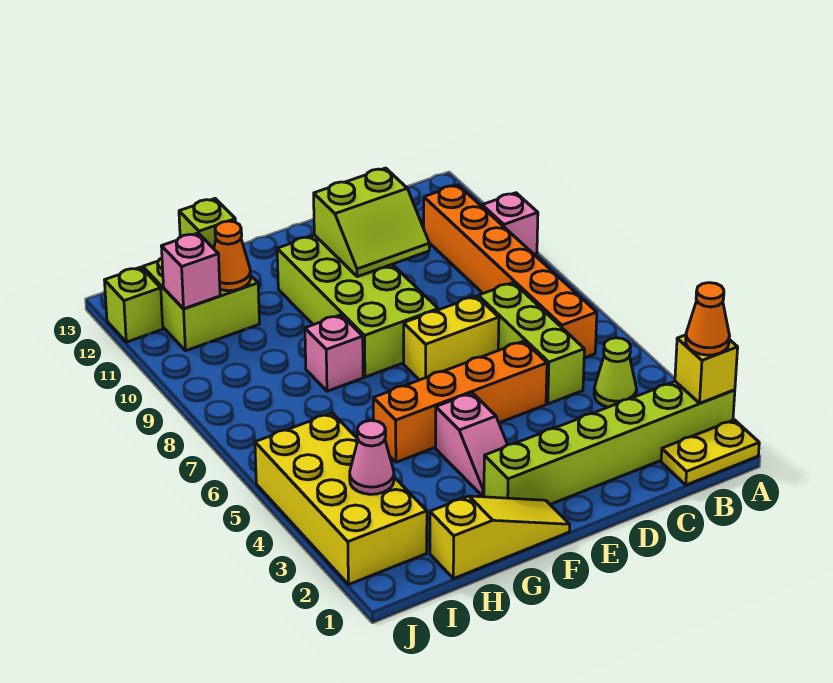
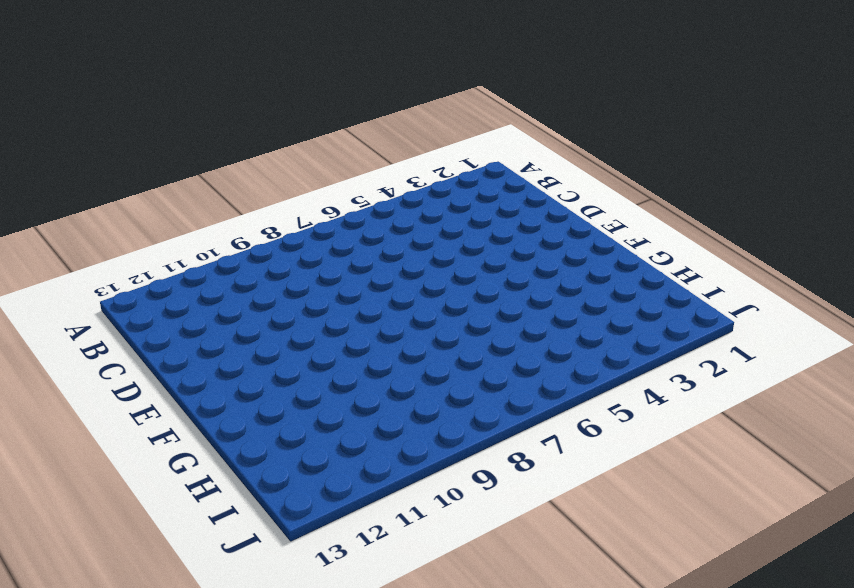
none -> yellow 1x2 plate [661,420,759,485]
none -> lime 1x6 brick [484,381,735,504]
none -> pink 1x1 brick [482,193,538,254]

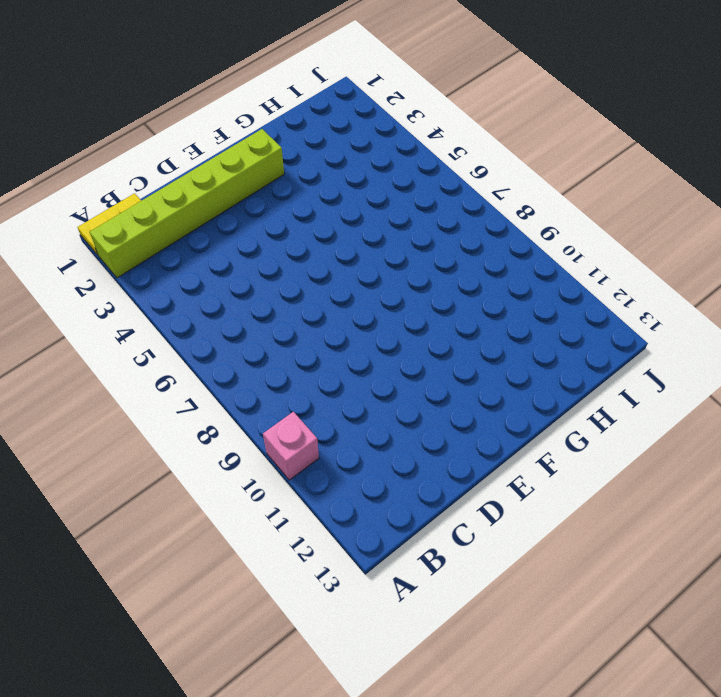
none -> lime 1x1 cone [594,338,637,407]
none -> orange 1x6 brick [424,185,597,358]
none -> lime 1x3 brick [478,283,584,404]

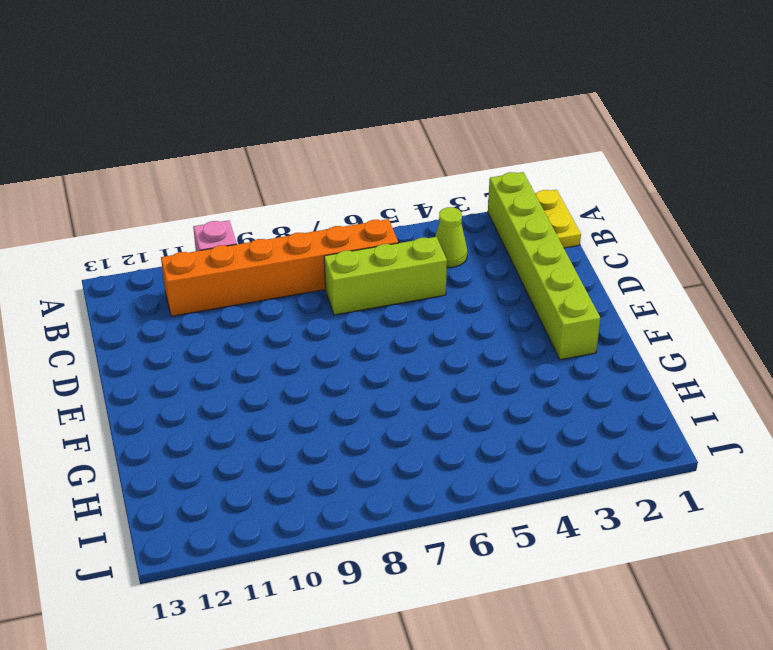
none -> orange 1x4 brick [373,341,547,462]
none -> yellow 1x2 brick [404,296,499,380]
none -> lime 2x4 brick [277,235,438,377]

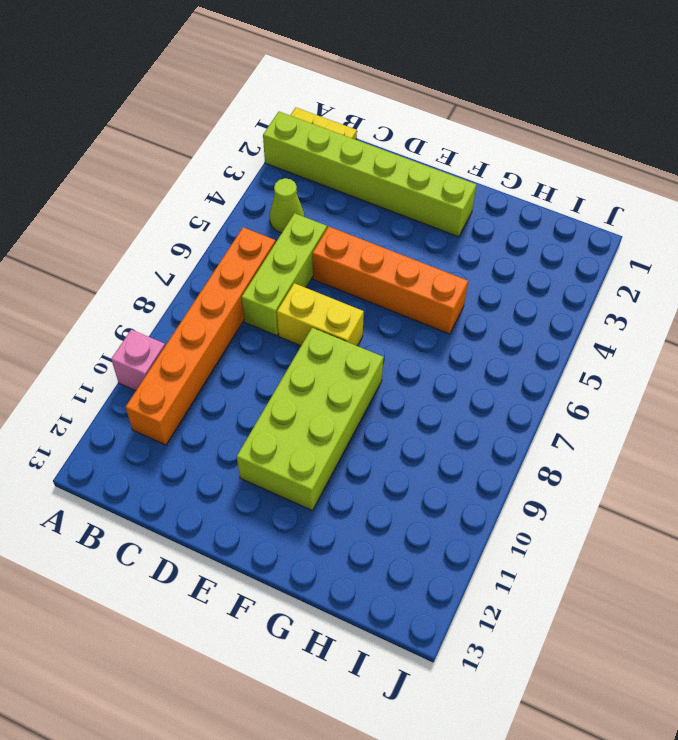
none -> yellow 1x3 slope [430,496,570,579]
none -> pink 1x2 slope [436,393,508,496]
none -> pink 1x1 brick [305,315,363,391]

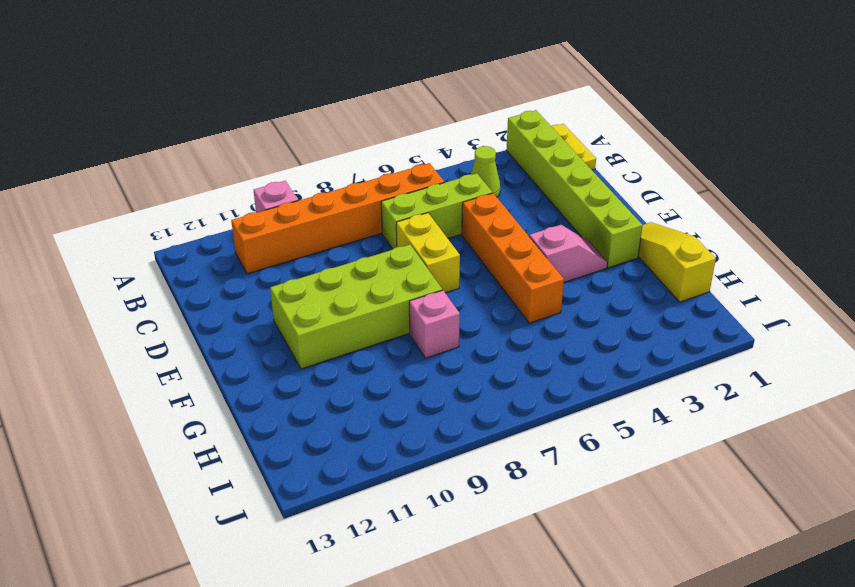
none -> lime 2x2 brick [143,258,259,351]
none -> yellow 2x4 brick [255,413,427,585]
none -> lime 1x1 brick [105,267,163,342]

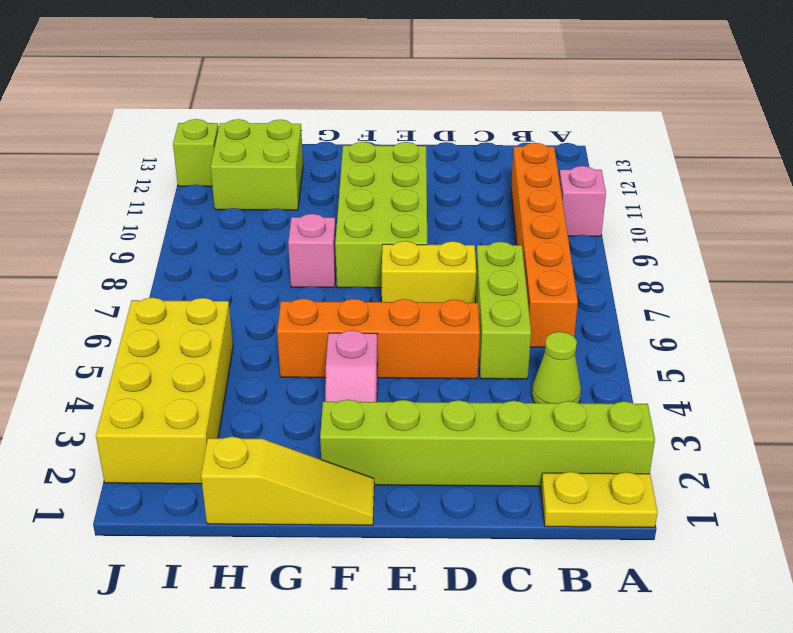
none -> yellow 1x1 brick [675,335,738,403]
none -> lime 2x2 slope [314,168,429,277]
none -> orange 1x1 cone [214,221,251,291]

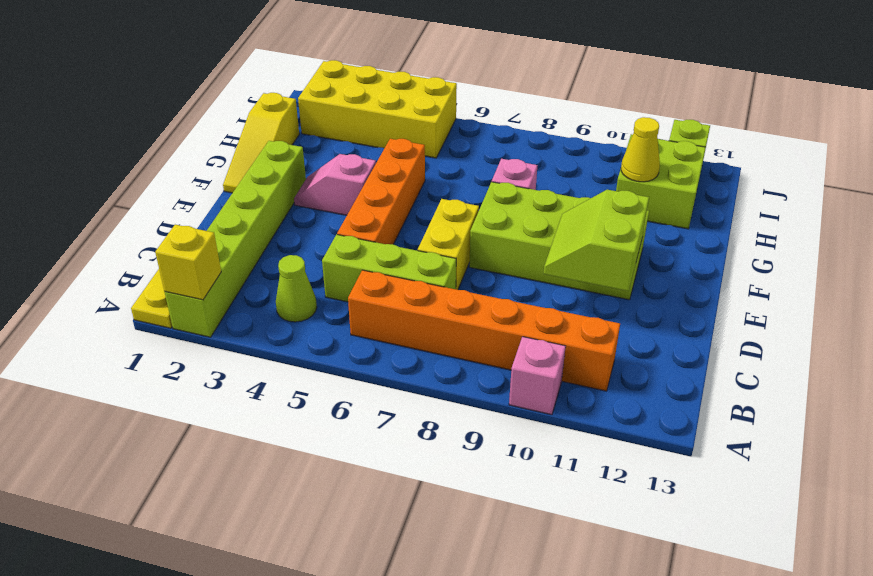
yellow 1x1 cone [621,117,660,182] -> orange 1x1 cone [214,221,251,291]
none -> lime 1x1 brick [179,199,235,249]
none -> pink 1x1 cone [350,420,394,494]
none -> pink 1x1 brick [161,233,220,309]

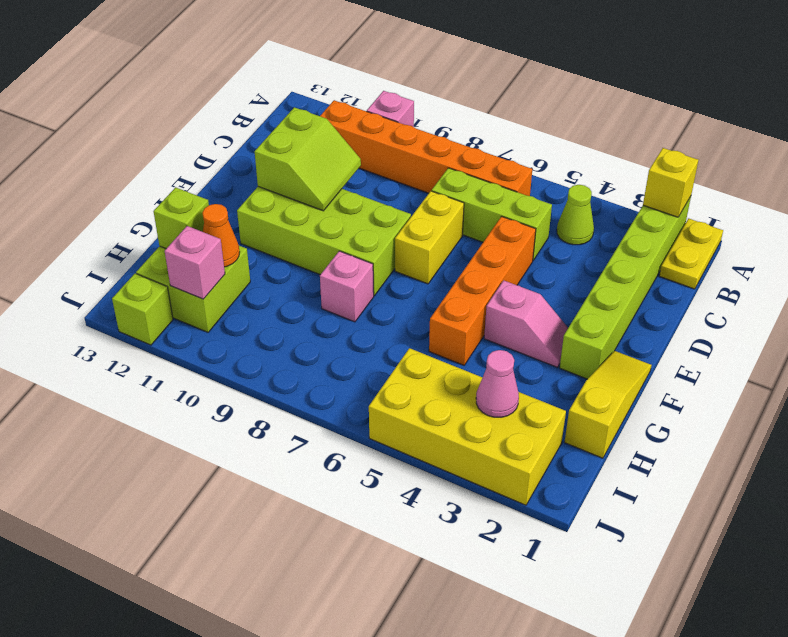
none -> orange 1x1 cone [686,283,730,355]

